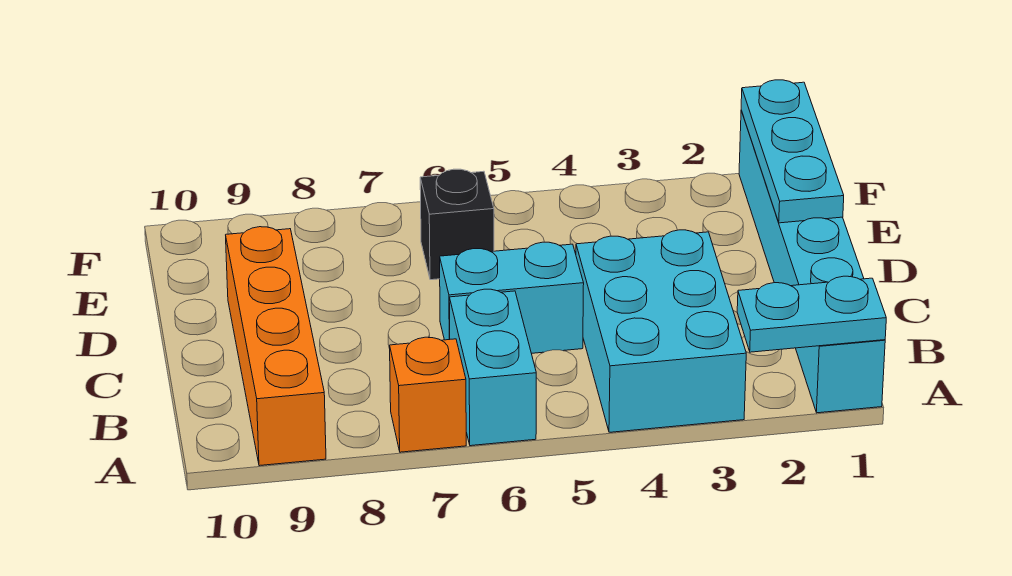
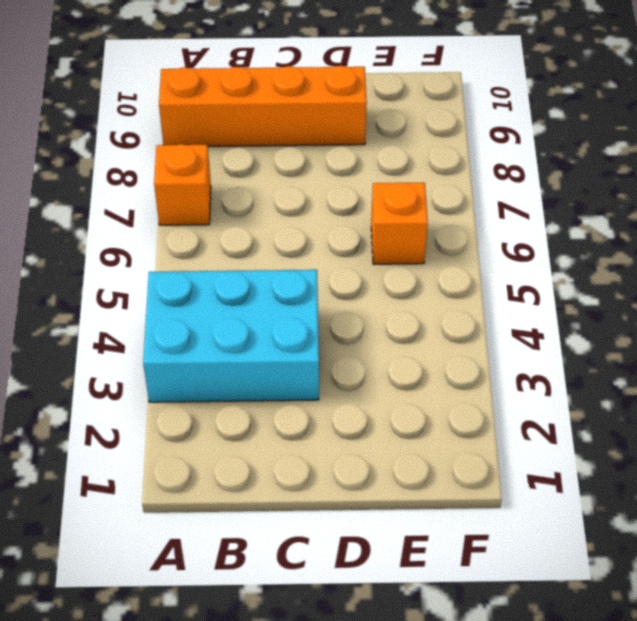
orange 1x1 brick [371,183,428,264] -> black 1x1 brick [420,169,494,280]
none -> cyan 1x6 brick [739,110,885,413]
none -> cyan 1x2 brick [449,289,536,446]

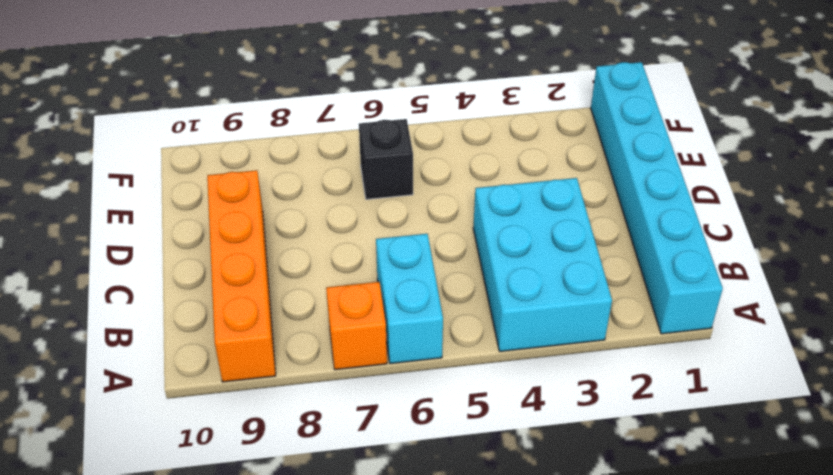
none -> cyan 1x2 brick [440,242,584,353]
none -> cyan 1x2 plate [737,276,886,352]

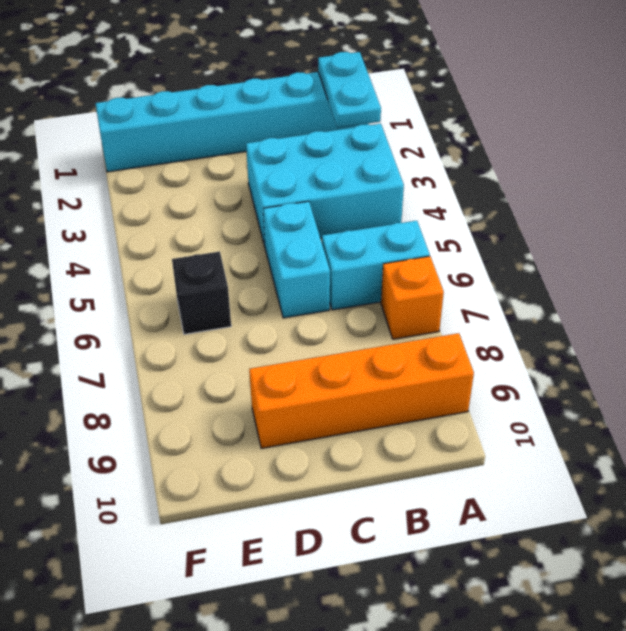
none -> cyan 1x3 plate [741,80,844,223]

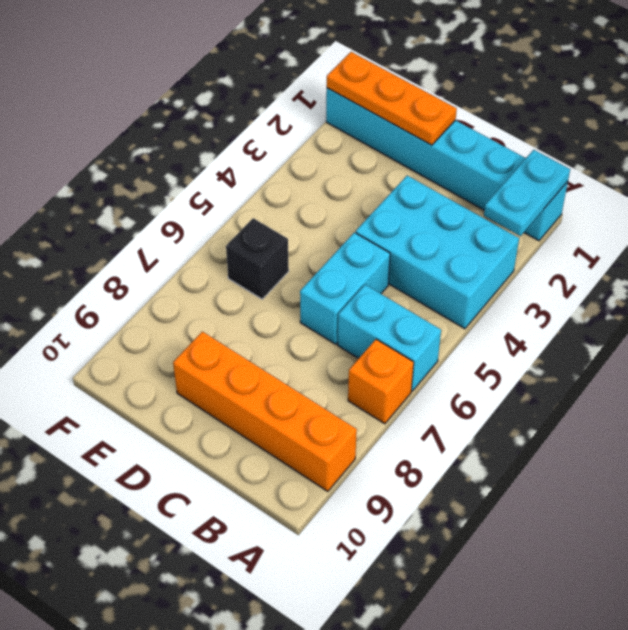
orange 1x3 plate [327,52,457,145] -> cyan 1x3 plate [741,80,844,223]

